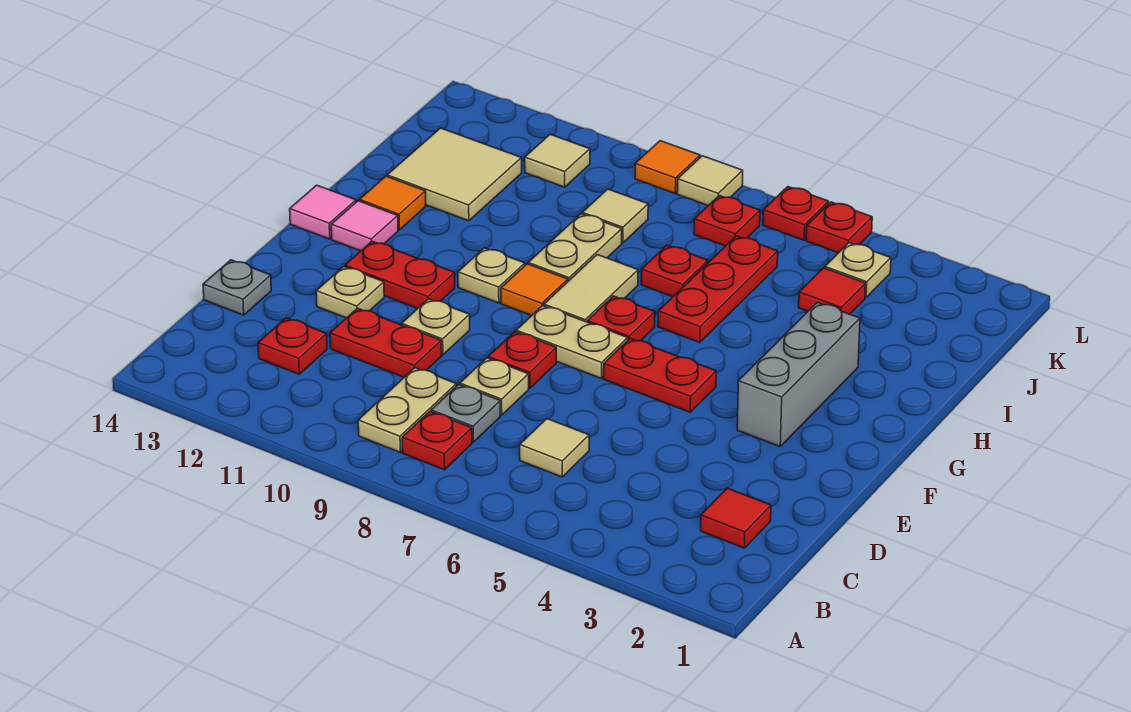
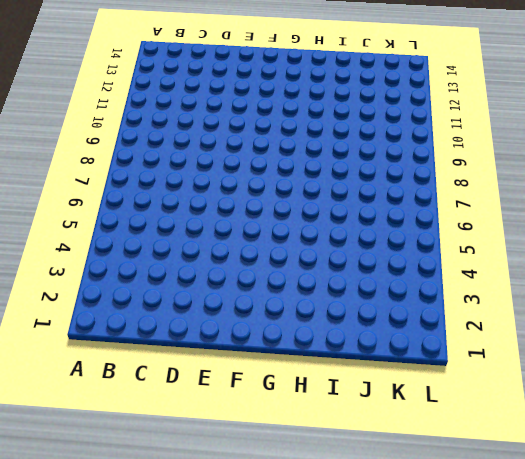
none -> red 1x1 plate [402,412,472,470]
none -> tan 1x2 plate [358,368,456,452]
none -> red 1x1 tile [701,488,771,548]
none -> tan 1x1 tile [520,419,589,477]

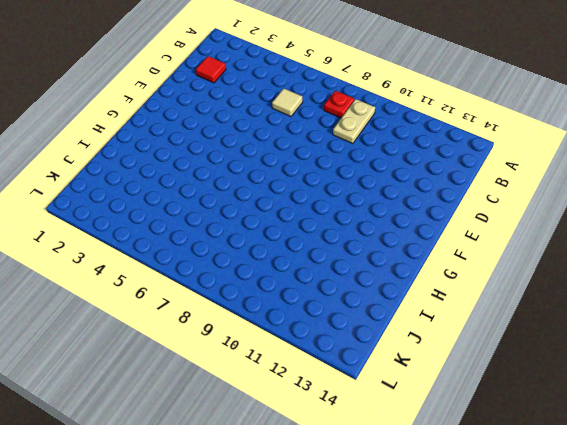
none -> grey 1x1 plate [431,384,501,442]
none -> red 1x1 plate [258,318,327,374]
none -> tan 1x1 plate [460,358,529,415]
none -> red 1x2 plate [330,308,442,377]

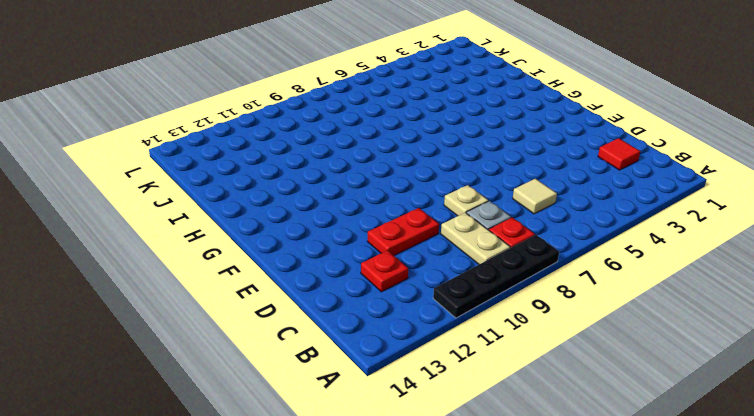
black 1x4 plate [433,235,559,318] -> none
none -> grey 1x1 plate [203,260,271,315]
none -> red 1x1 plate [488,332,556,388]
none -> tan 1x1 plate [402,299,470,355]
none -> tan 1x1 plate [316,267,384,318]

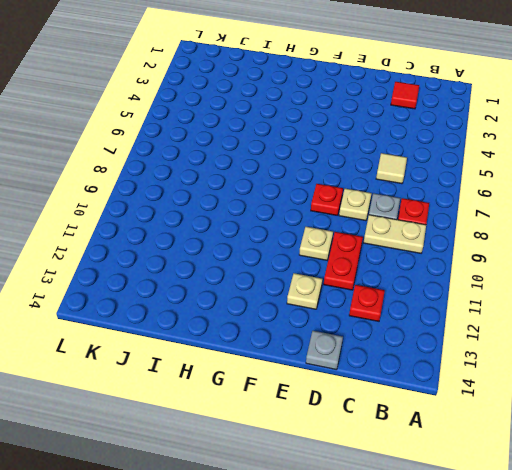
none -> grey 1x3 brick [737,302,860,446]
none -> red 1x2 plate [604,339,716,412]
none -> tan 1x2 plate [516,306,628,379]
none -> red 1x2 plate [345,241,455,309]

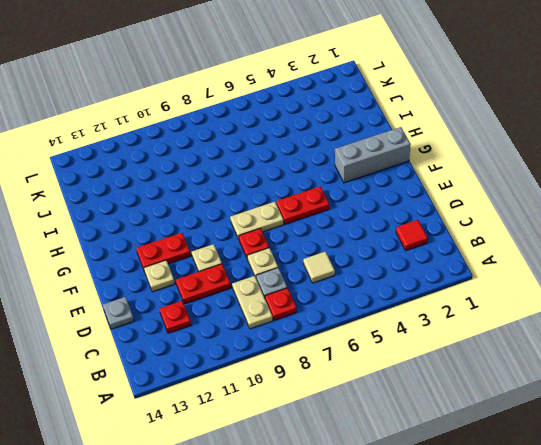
grey 1x3 brick [335,127,411,183] -> grey 1x3 brick turned to [737,302,860,446]
none -> red 1x1 plate [587,296,655,341]
none -> tan 1x2 tile [544,255,638,322]
none -> orange 1x1 tile [501,264,568,315]
none -> tan 1x1 plate [458,248,525,303]

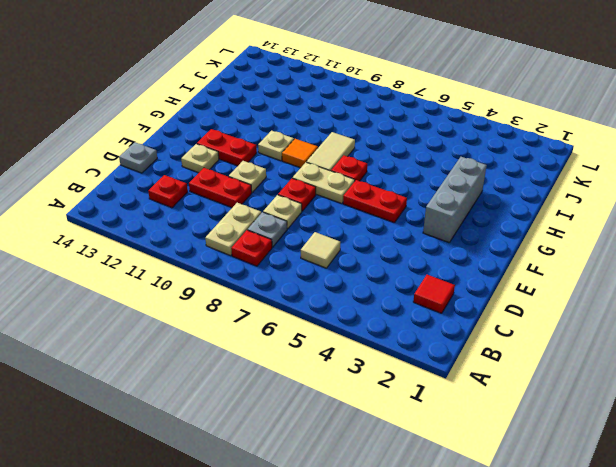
none -> pink 1x1 tile [331,201,398,251]
none -> pink 1x1 tile [290,185,356,239]
none -> red 1x3 plate [658,236,778,343]
none -> tan 1x2 plate [528,214,622,281]

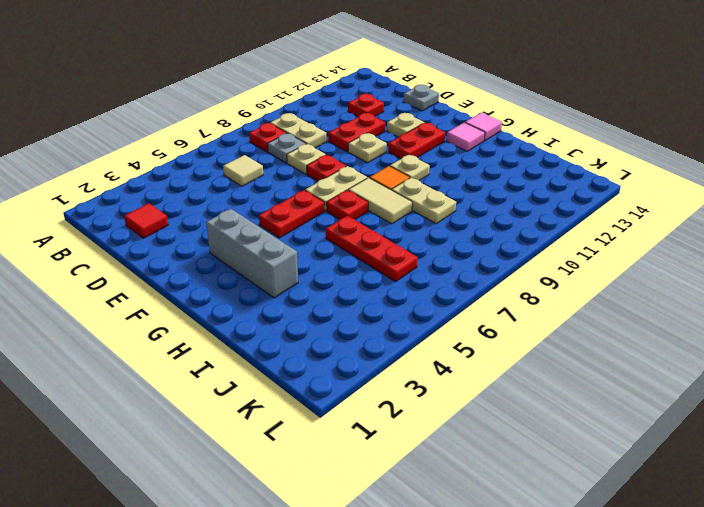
none -> orange 1x1 tile [359,176,426,230]
none -> red 1x1 plate [641,245,708,297]
none -> tan 2x2 tile [387,128,522,221]
none -> red 1x1 tile [799,268,866,314]

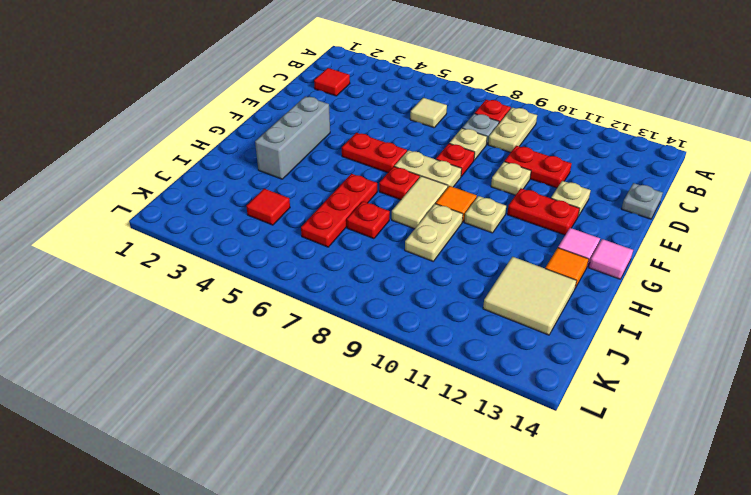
none -> red 1x1 plate [258,318,327,374]
none -> tan 1x1 tile [582,189,648,243]
none -> tan 1x1 plate [825,243,891,297]
none -> red 1x1 plate [694,196,760,246]

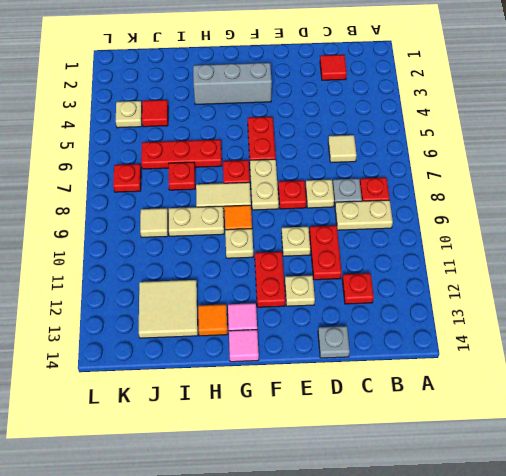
none -> tan 1x1 tile [525,134,590,187]
none -> red 1x1 plate [806,202,872,253]
none -> red 1x1 plate [763,187,829,240]
none -> tan 1x1 tile [677,156,743,206]

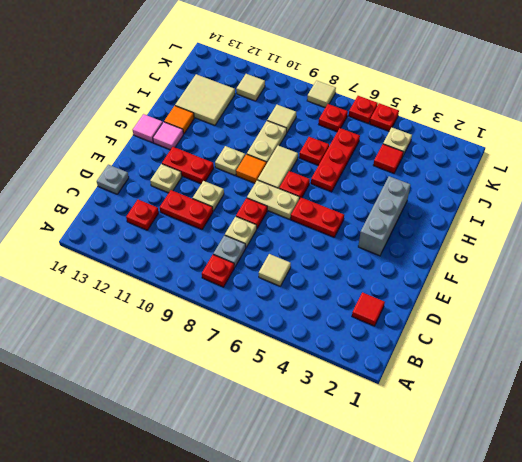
none -> tan 1x2 plate [358,368,456,452]
none -> orange 1x1 tile [635,141,700,193]

